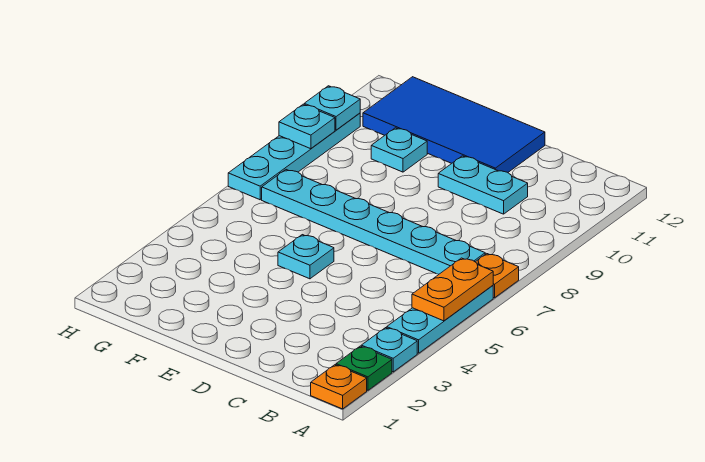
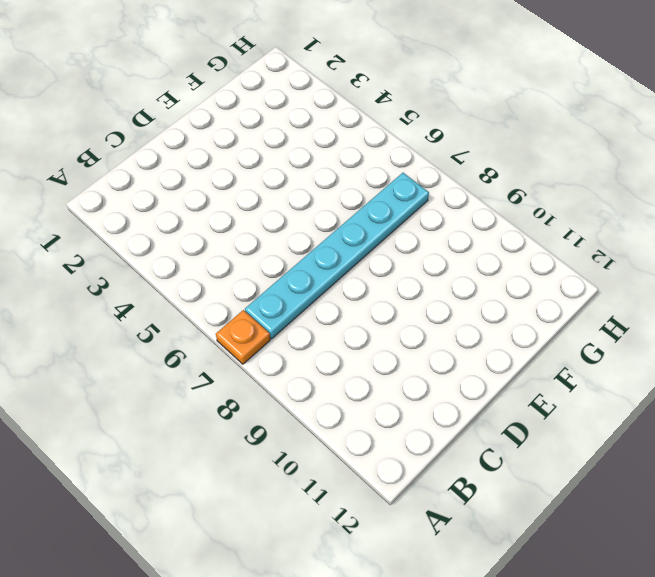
none -> orange 1x1 plate [311,365,367,409]
none -> green 1x1 plate [336,346,392,390]
none -> cyan 1x1 plate [361,328,417,372]

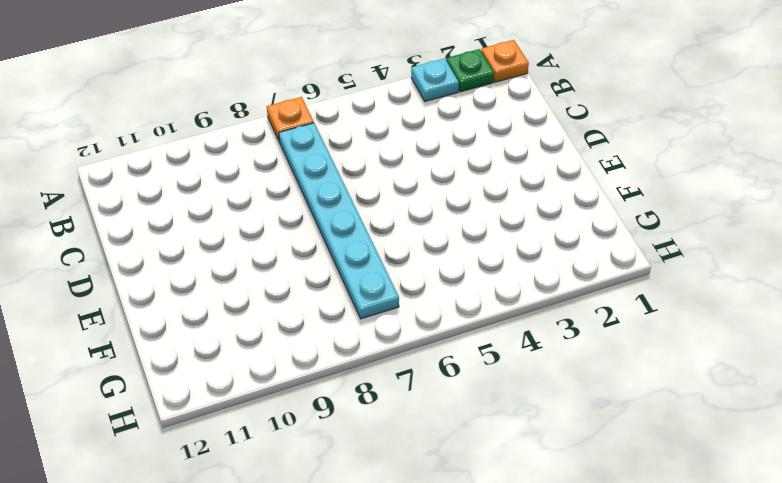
none -> cyan 1x3 plate [387,286,493,353]
none -> cyan 1x2 plate [438,156,528,214]
none -> blue 2x4 tile [363,77,545,172]

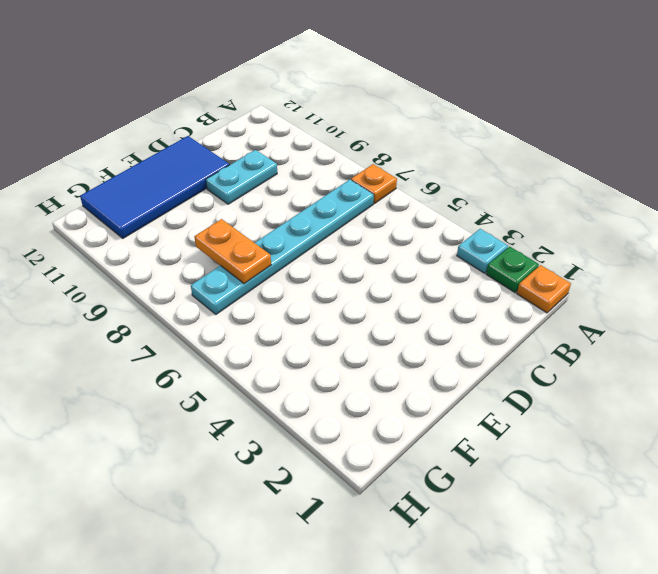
orange 1x2 plate [194,219,271,284] -> orange 1x2 plate moved to [412,258,493,321]
none -> cyan 1x3 plate [387,286,493,353]
none -> cyan 1x1 plate [278,235,334,279]
none -> cyan 1x1 plate [371,128,427,172]

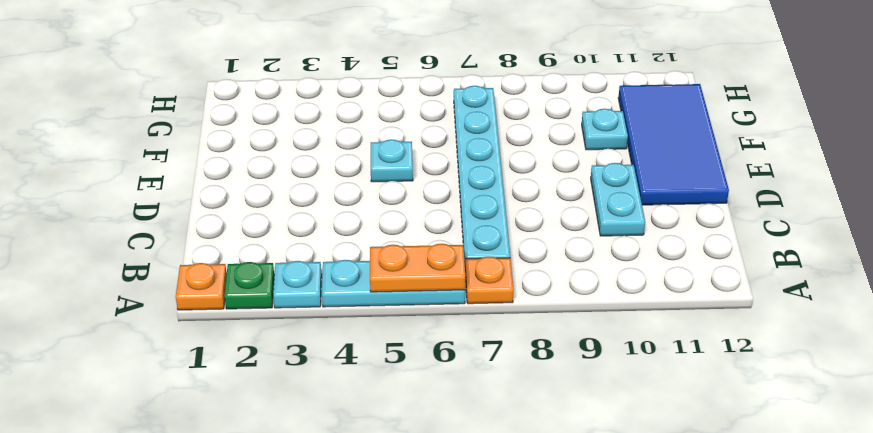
none -> cyan 1x4 plate [228,113,360,200]
none -> cyan 1x1 plate [279,104,335,149]
none -> cyan 1x1 plate [304,86,360,130]

